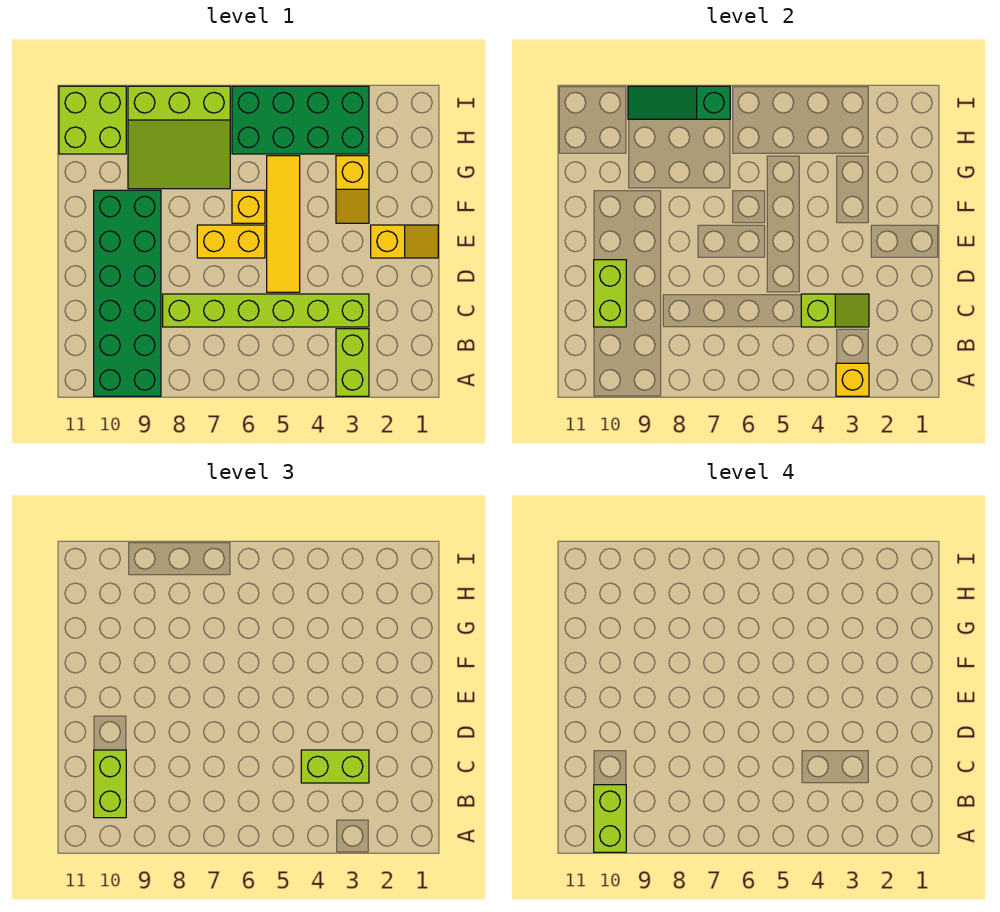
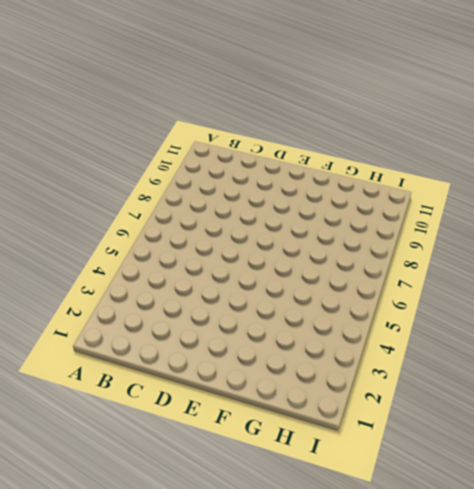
none -> lime 1x2 brick [336,329,369,396]
none -> green 2x6 brick [94,190,161,396]
none -> lime 1x6 brick [163,294,369,327]

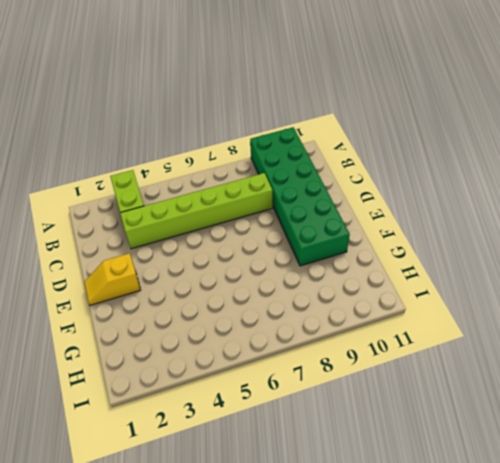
none -> yellow 1x4 tile [267,156,300,292]
none -> yellow 1x2 brick [197,225,265,258]
none -> yellow 1x2 slope [336,156,369,223]

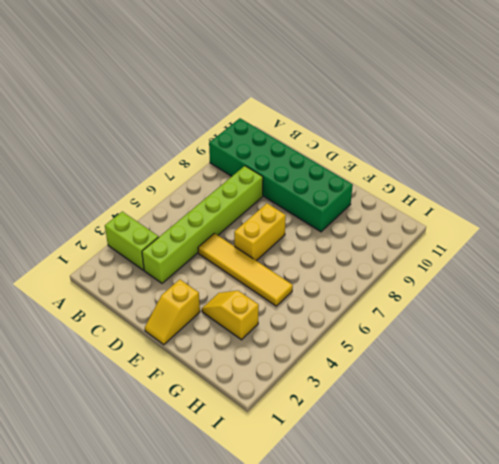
none -> yellow 1x1 brick [232,190,265,223]
none -> lime 3x3 slope [128,86,230,189]
none -> green 2x4 brick [232,86,369,154]

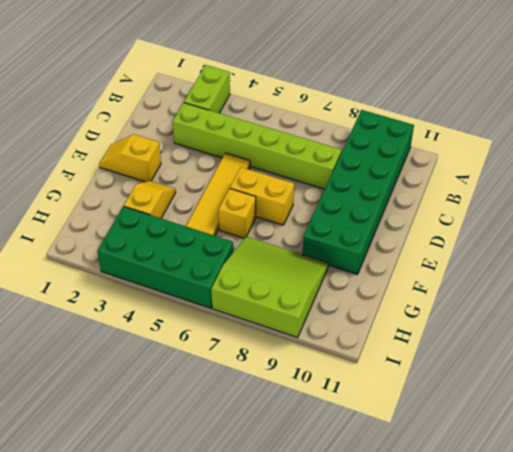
none -> lime 2x2 brick [59,86,126,154]
none -> yellow 1x1 brick [836,363,869,396]
none -> lime 1x2 slope [801,294,869,327]

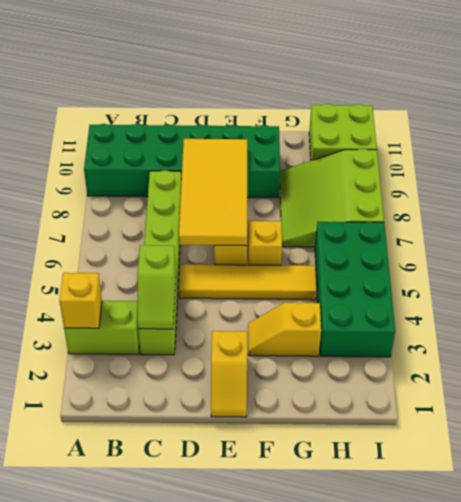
yellow 2x4 tile [179,139,247,246] -> none
none -> lime 1x2 brick [594,260,626,327]
none -> green 1x3 slope [628,86,730,119]
none -> lime 1x2 brick [94,750,126,818]

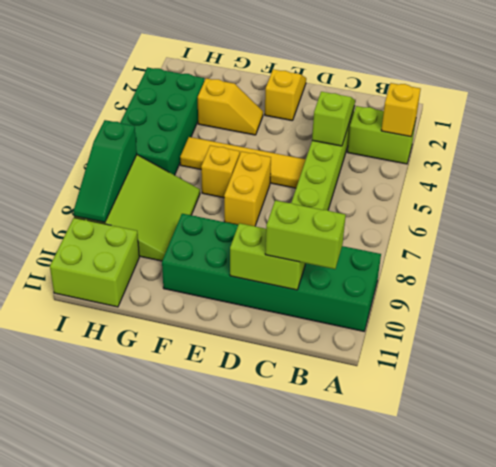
none -> lime 1x2 brick [301,750,369,783]
none -> lime 1x2 brick [594,785,626,852]

